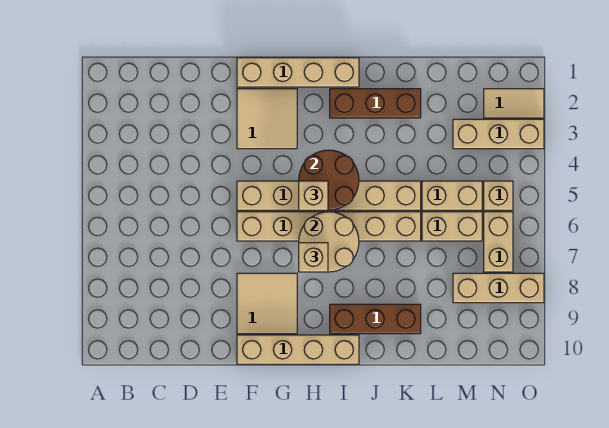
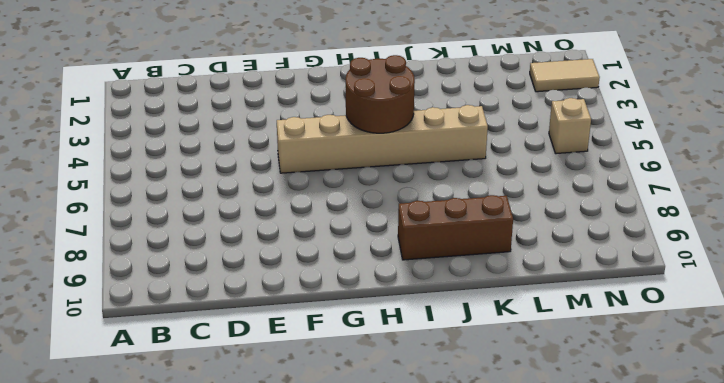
none -> tan 1x4 brick [237,58,359,87]
none -> tan 2x2 tile [237,89,297,149]
none -> tan 1x6 brick [237,212,421,241]

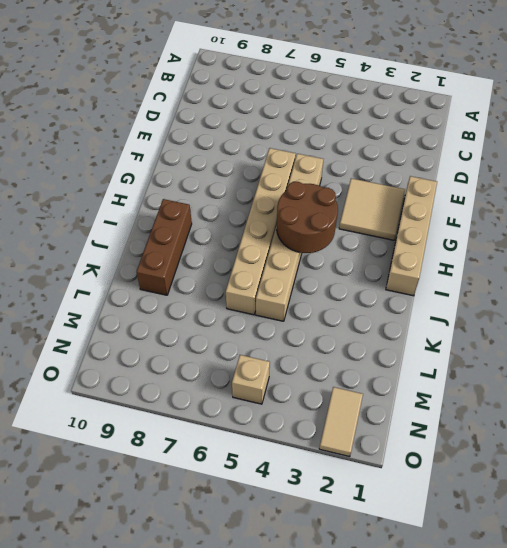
none -> tan 2x2 tile [237,273,297,334]
none -> tan 1x4 brick [237,335,359,364]
none -> brown 1x3 brick [330,89,421,118]

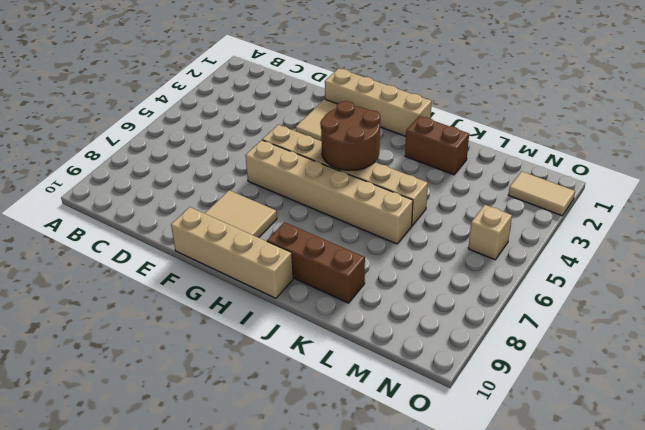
brown 1x2 brick [405,116,469,175] -> brown 1x3 brick [330,89,421,118]
none -> tan 1x2 brick [422,181,482,210]
none -> tan 1x2 brick [422,212,482,241]
none -> tan 1x3 brick [453,119,544,149]

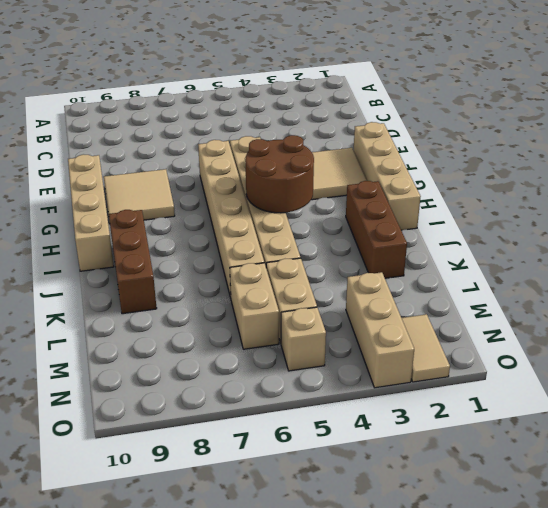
none -> tan 1x3 brick [453,273,544,303]
none -> tan 1x2 brick [484,212,513,272]
none -> tan 2x2 round brick [299,212,359,272]

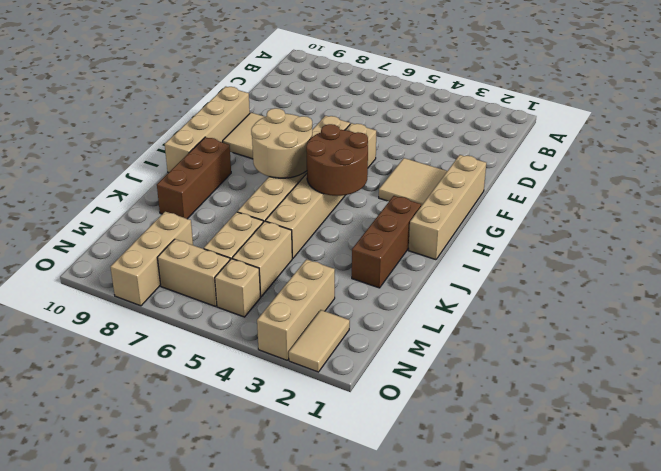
none -> tan 1x1 brick [299,181,328,210]
none -> tan 1x1 brick [299,243,328,272]

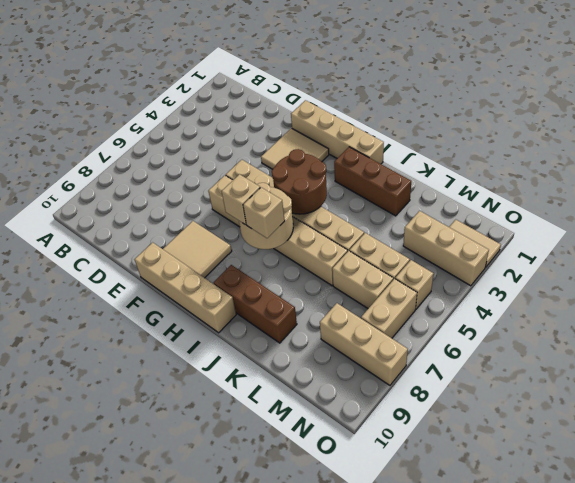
tan 1x1 brick [243,187,285,238] -> tan 1x1 brick moved to [299,181,328,210]

